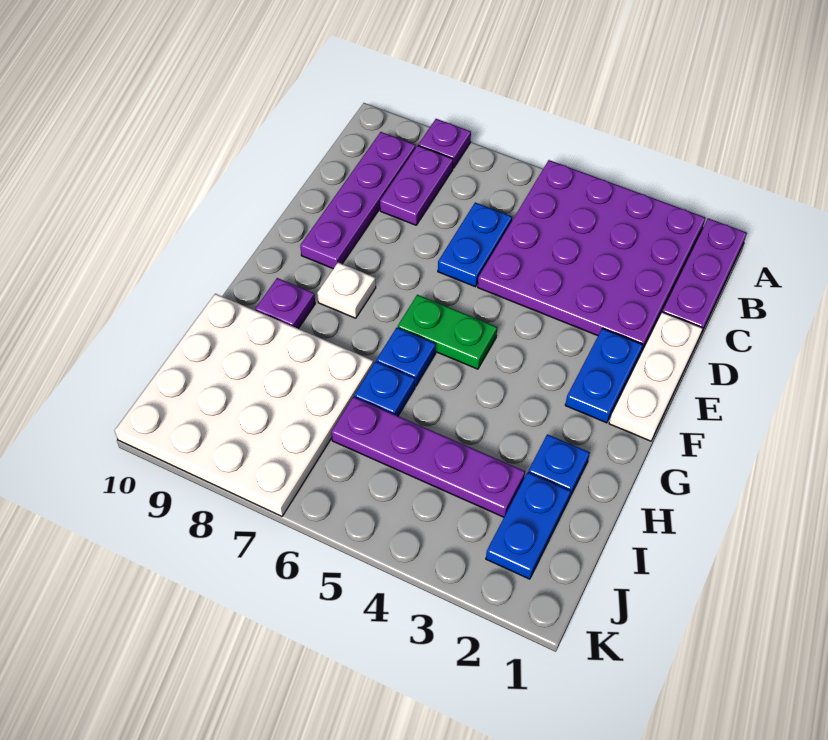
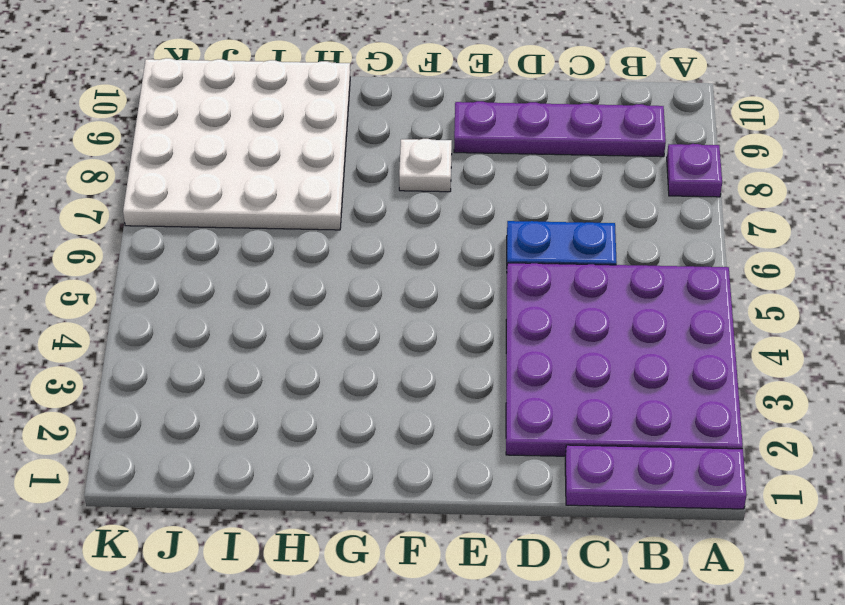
none -> purple 1x2 plate [380,146,453,225]
none -> white 1x3 plate [609,312,703,441]
none -> blue 1x2 plate [565,328,643,423]

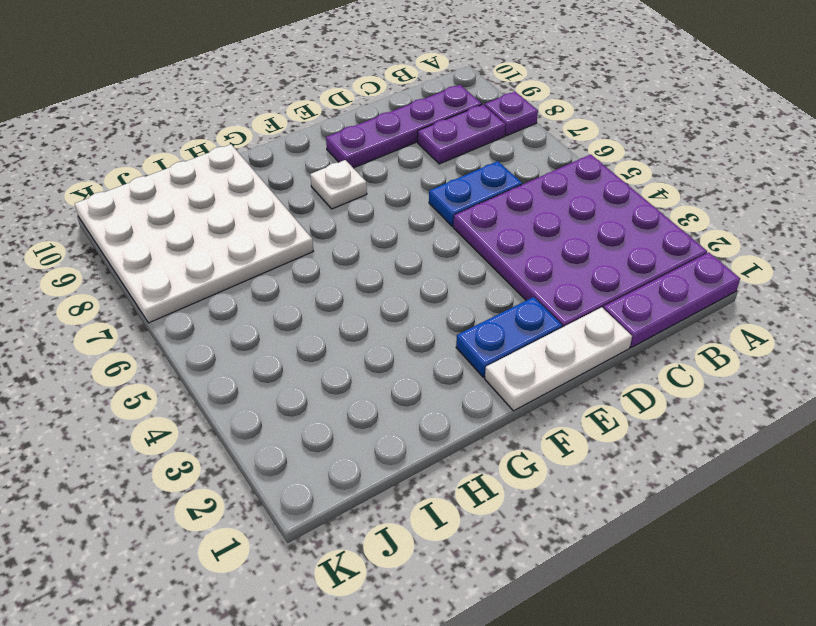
none -> green 1x2 plate [398,295,497,369]
none -> blue 1x1 plate [376,328,436,386]
none -> purple 1x1 plate [255,278,315,329]

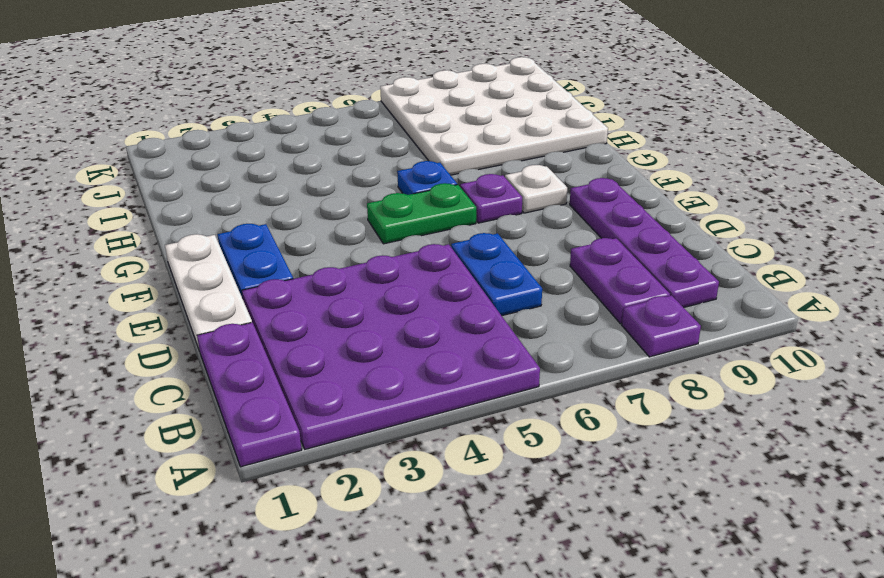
purple 1x1 plate [460,174,522,223] -> purple 1x1 plate moved to [255,278,315,329]
none -> blue 1x1 plate [528,434,590,498]
none -> blue 1x1 plate [354,362,415,416]
none -> blue 1x2 plate [486,472,571,579]

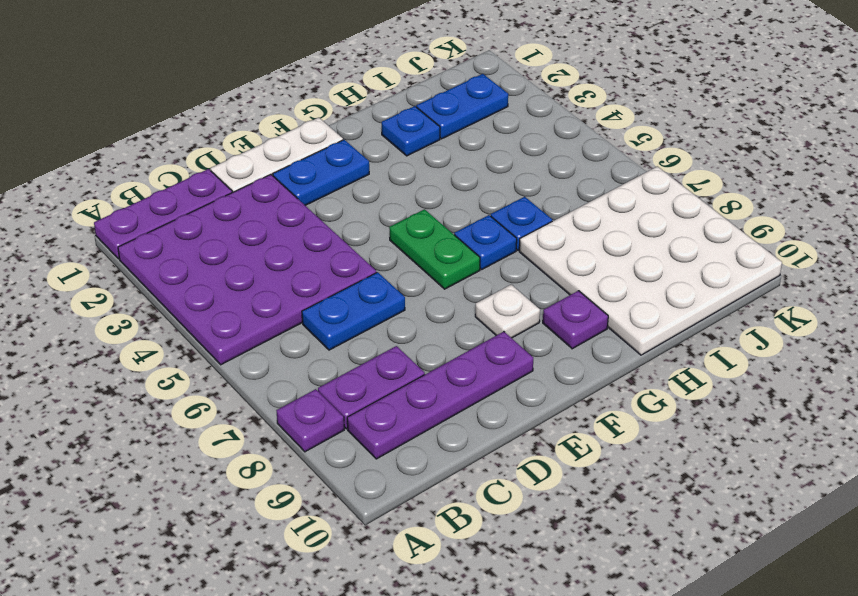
none -> purple 1x4 plate [331,397,525,517]

